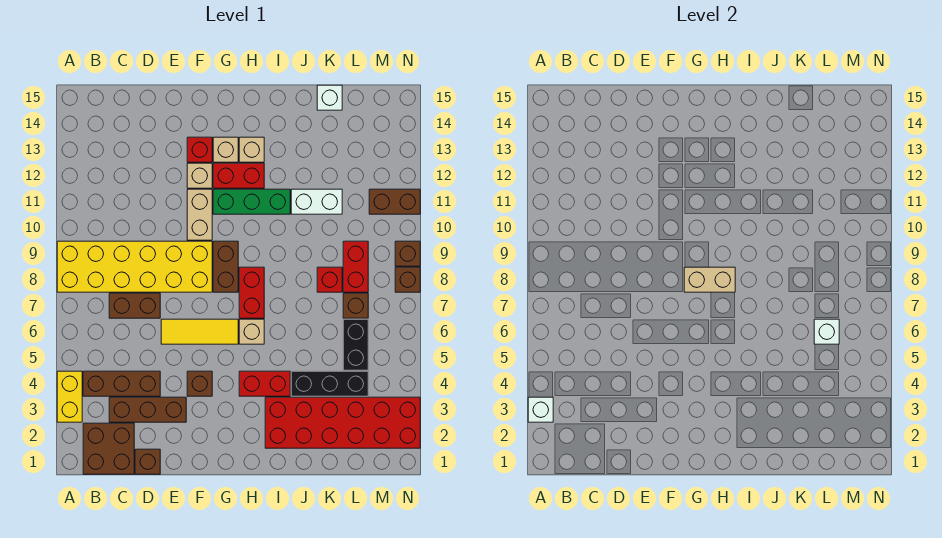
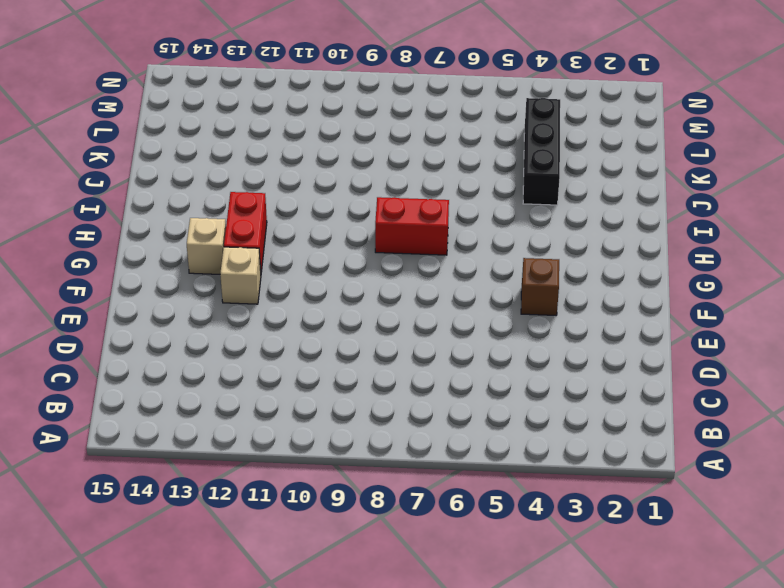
none -> yellow 1x2 brick [57,371,82,422]
none -> yellow 2x6 brick [57,241,212,292]
none -> brown 2x2 brick [83,423,134,474]
none -> brown 1x3 brick [83,371,160,396]

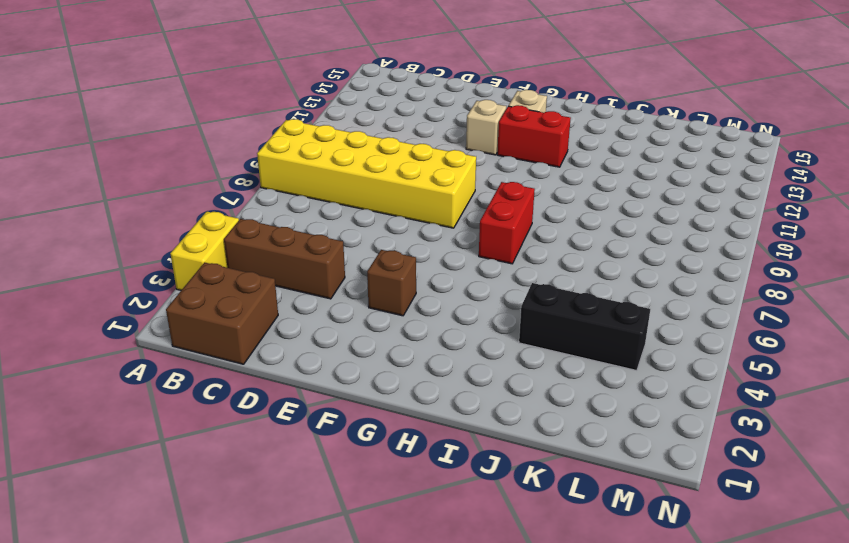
none -> brown 1x3 brick [109,397,186,422]
none -> brown 1x2 brick [109,293,160,318]
none -> brown 1x1 brick [135,449,160,474]
none -> yellow 1x3 tile [161,319,238,344]

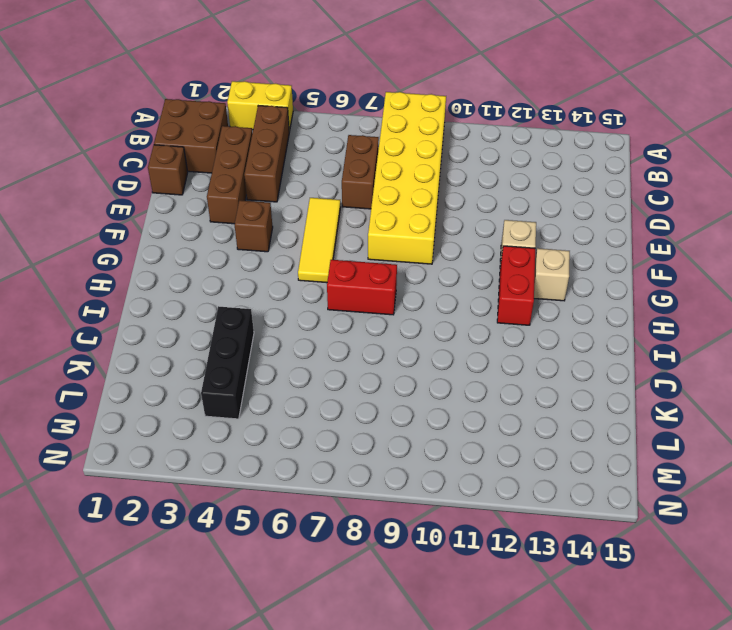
none -> tan 1x2 brick [187,189,212,240]
none -> red 1x1 brick [187,137,212,162]
none -> brown 1x2 brick [213,241,238,292]
none -> green 1x3 brick [213,189,290,214]

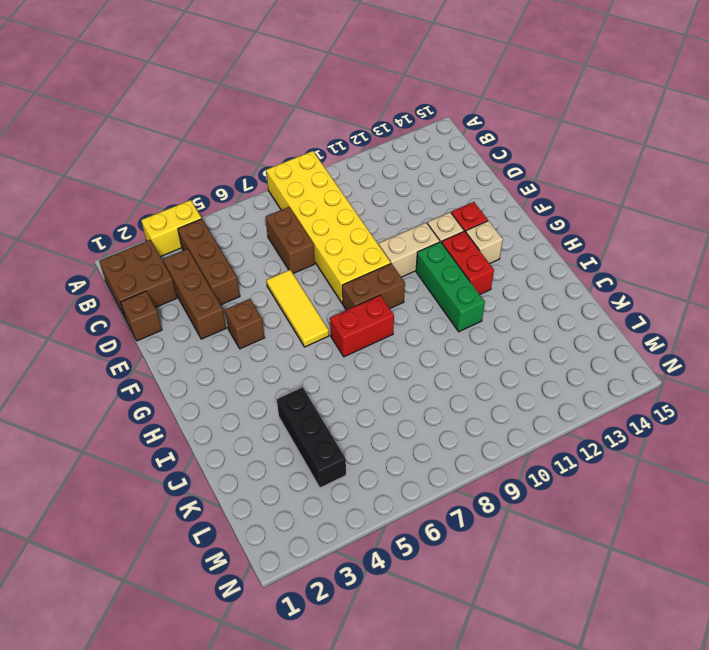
none -> red 1x2 brick [239,371,290,396]
none -> tan 1x1 brick [239,319,264,344]
none -> tan 1x1 brick [239,137,264,162]
none -> red 2x6 brick [265,397,420,448]

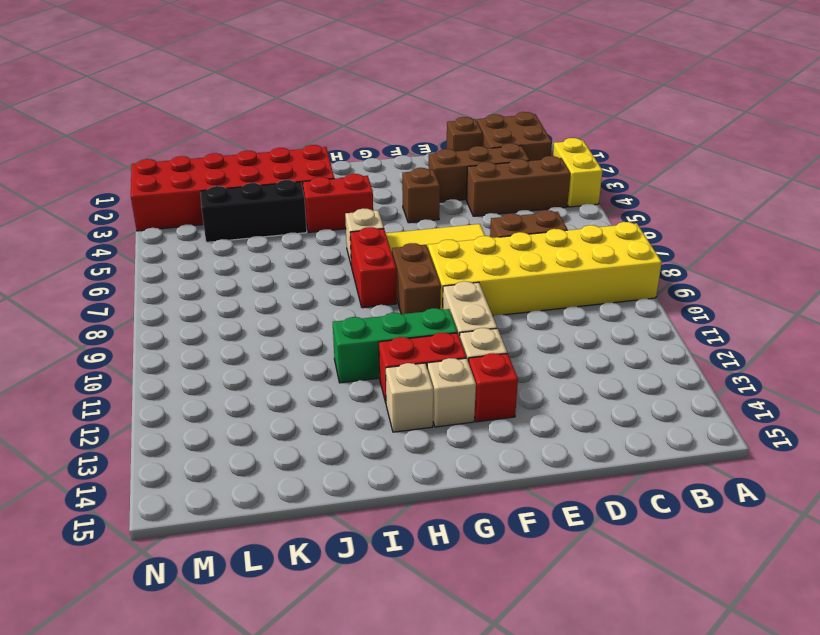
none -> white 1x2 brick [291,189,342,214]
none -> red 1x1 brick [317,267,342,292]
none -> white 1x1 brick [317,85,342,110]
none -> black 1x2 brick [343,319,368,370]

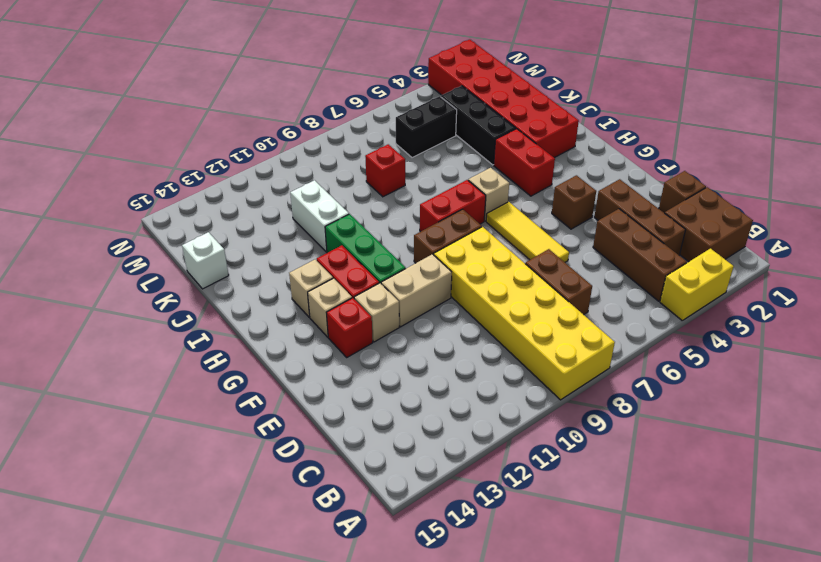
none -> brown 1x1 brick [343,293,368,318]
none -> red 1x2 brick [343,241,368,292]
none -> brown 1x2 brick [369,189,420,214]
none -> brown 1x1 brick [395,267,420,292]

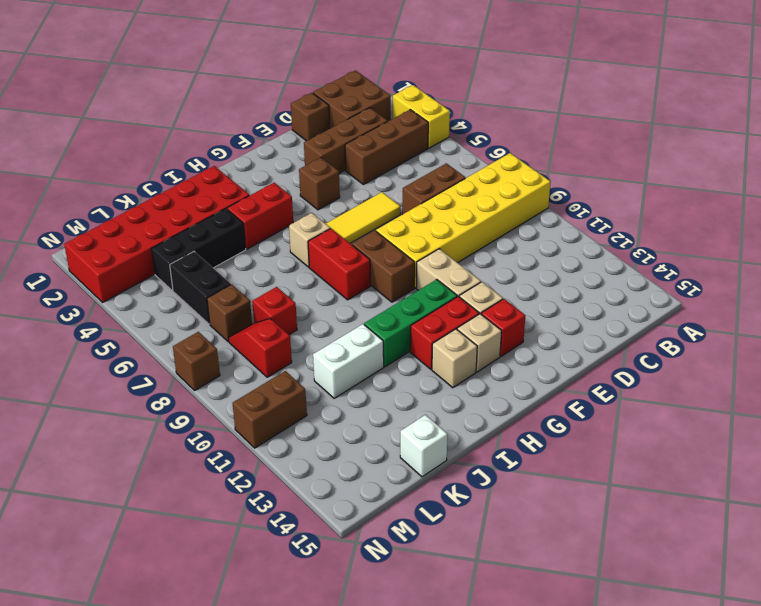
red 1x2 slope [229,318,292,377] -> red 1x2 brick [343,241,368,292]
none -> brown 1x1 brick [395,241,420,266]
none -> white 1x1 brick [528,397,553,422]
none -> tan 1x2 brick [684,267,735,292]
none -> white 1x1 brick [814,319,839,344]

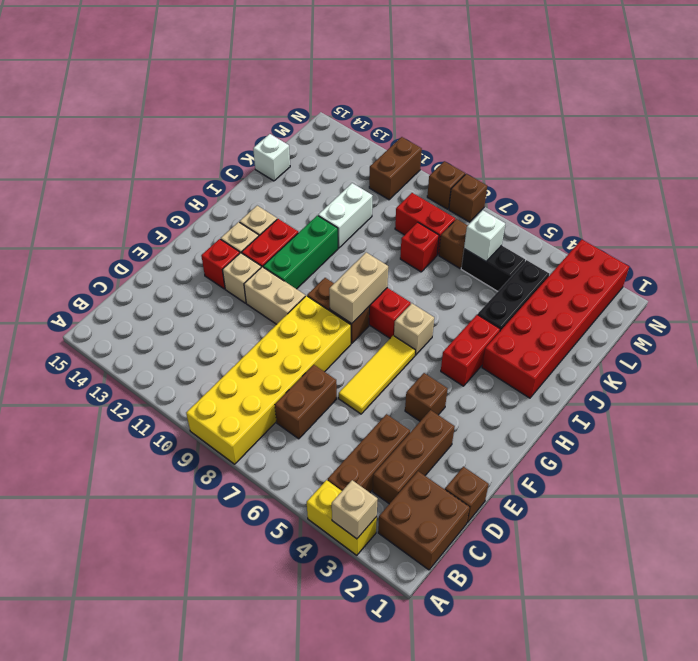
tan 1x1 brick [332,480,378,539] -> white 1x1 brick [528,397,553,422]

